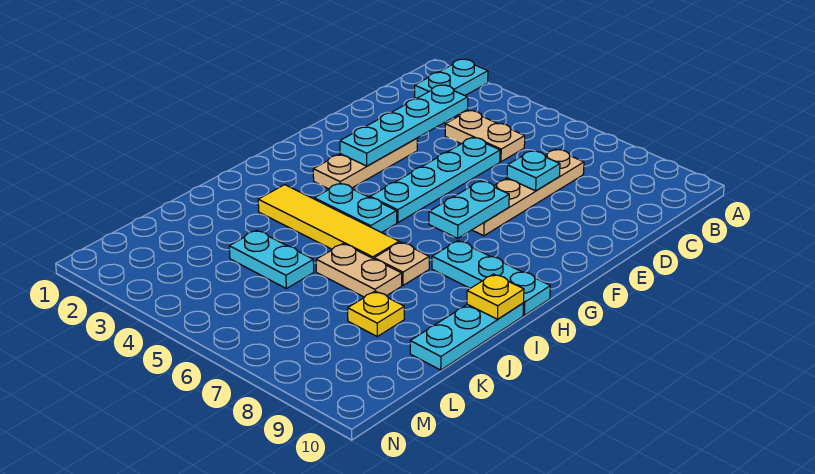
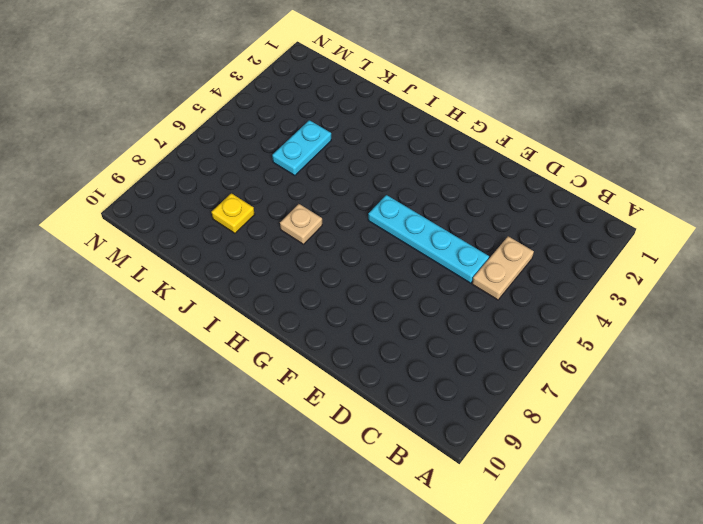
none -> cyan 1x2 plate [415,59,488,98]
none -> tan 1x4 plate [473,149,584,236]
none -> tan 1x3 plate [313,138,417,189]

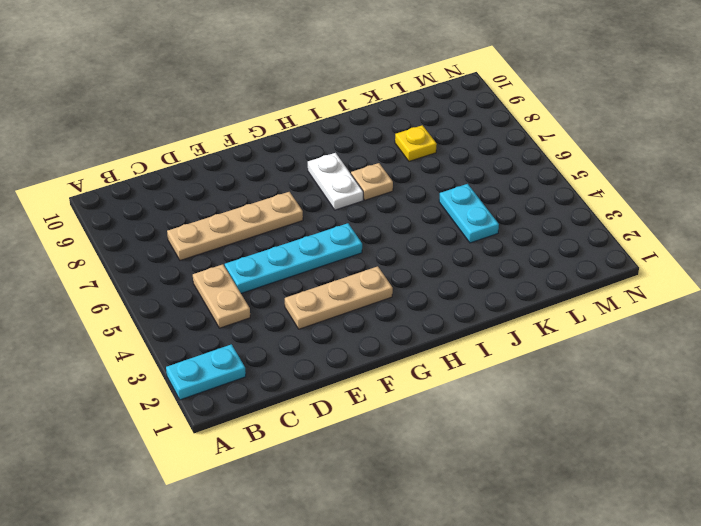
white 1x2 plate [308,153,363,210] -> cyan 1x3 plate [432,241,550,315]
none -> cyan 1x2 plate [314,183,397,233]
none -> yellow 1x4 tile [258,185,399,259]
none -> cyan 1x3 plate [410,303,524,370]

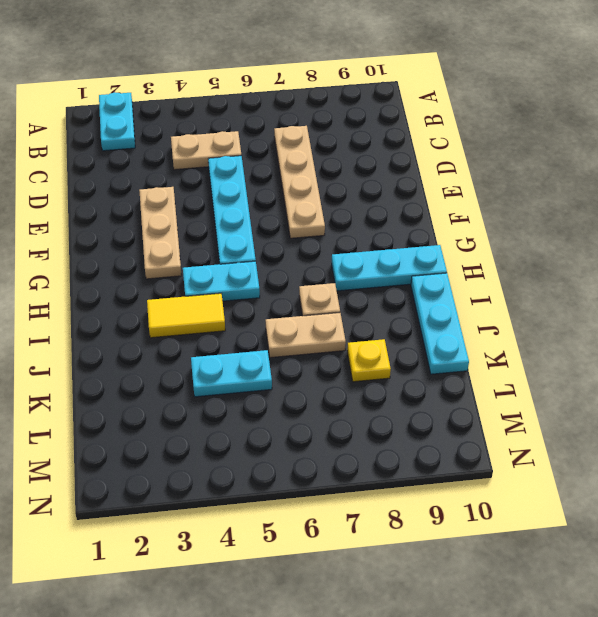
yellow 1x2 tile [147,293,225,338] -> yellow 1x4 tile [258,185,399,259]
none -> cyan 1x4 plate [340,85,468,166]
none -> cyan 1x1 plate [507,151,560,191]
none -> cyan 1x2 plate [429,181,509,238]

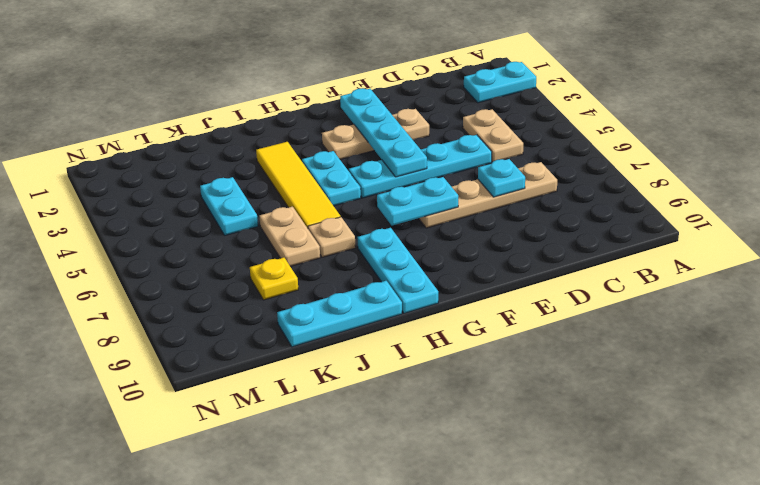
cyan 1x4 plate [340,88,427,177] -> cyan 1x4 plate turned to [340,85,468,166]
none -> yellow 1x1 plate [467,274,524,319]

